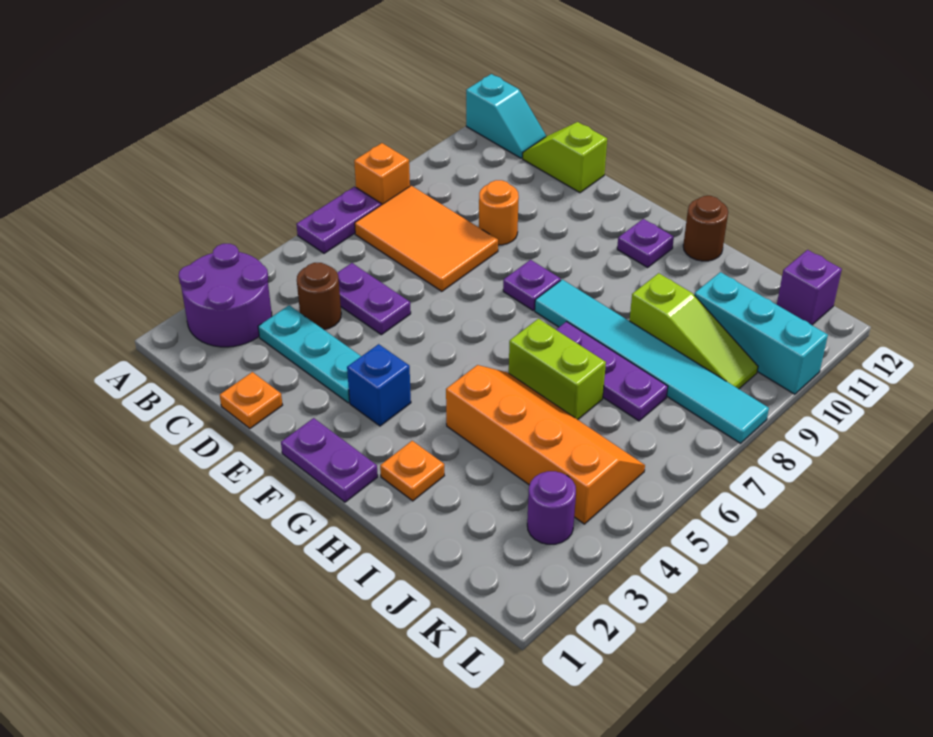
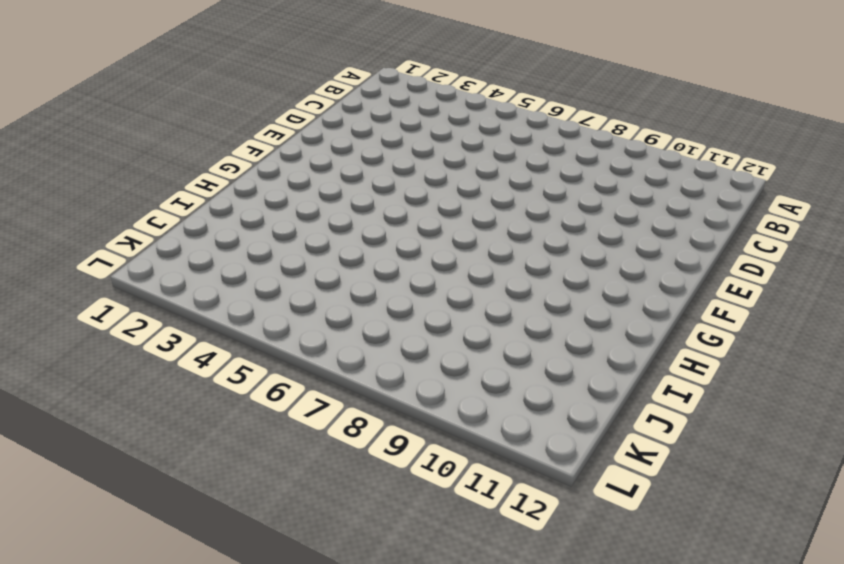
none -> purple 2x2 round brick [179,244,272,347]
none -> purple 1x2 plate [296,187,381,253]
none -> orange 1x1 brick [354,143,410,205]

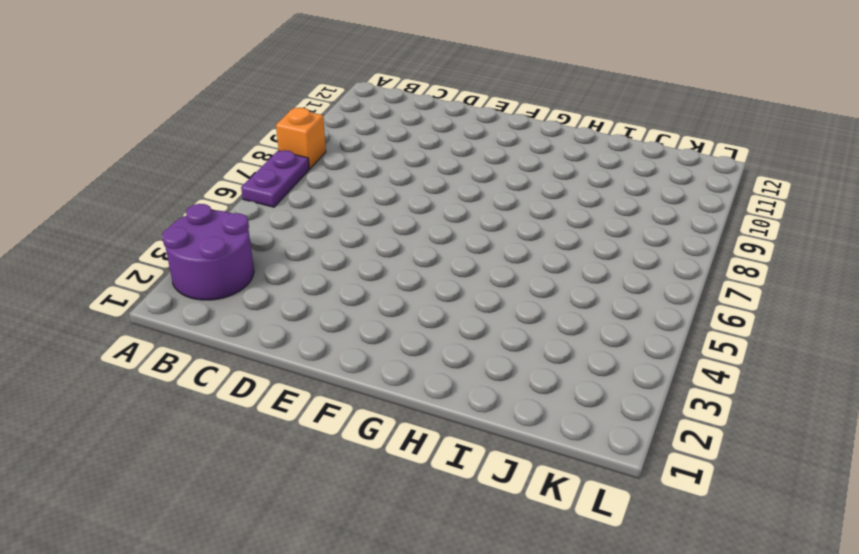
none -> cyan 1x2 slope [466,74,546,158]
none -> orange 2x3 tile [355,186,498,291]
none -> cyan 1x3 plate [258,305,361,403]

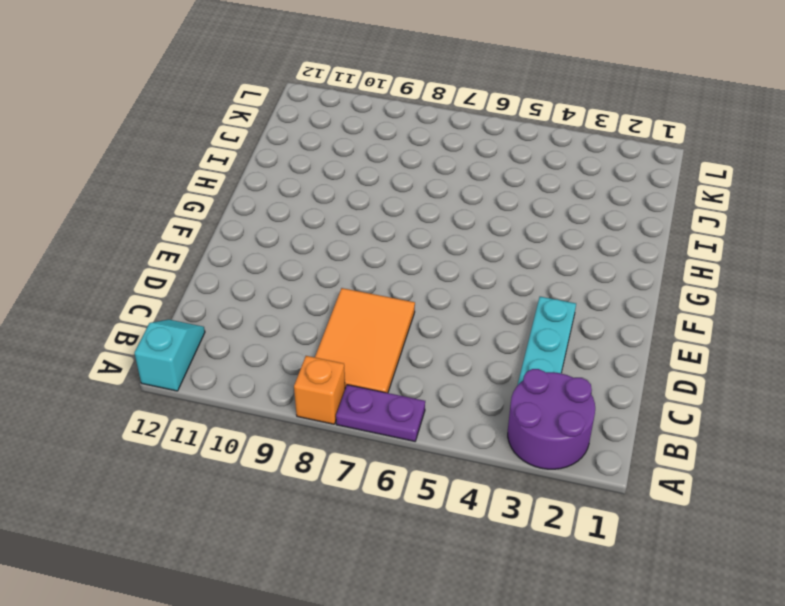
none -> brown 1x1 round brick [297,263,341,329]
none -> purple 1x2 plate [337,263,411,335]
none -> lime 1x2 slope [523,122,607,193]

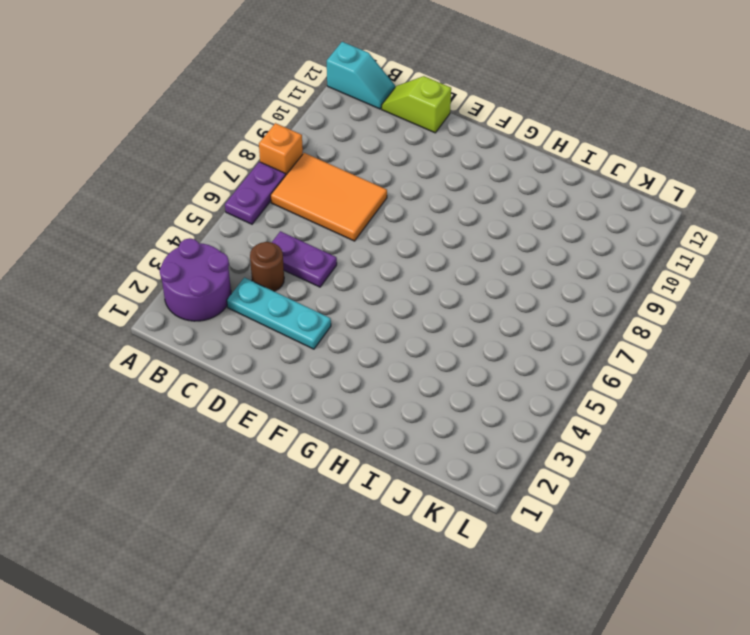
none -> orange 1x1 plate [220,372,282,428]
none -> orange 1x1 round brick [479,180,519,245]
none -> purple 1x2 plate [281,418,378,502]

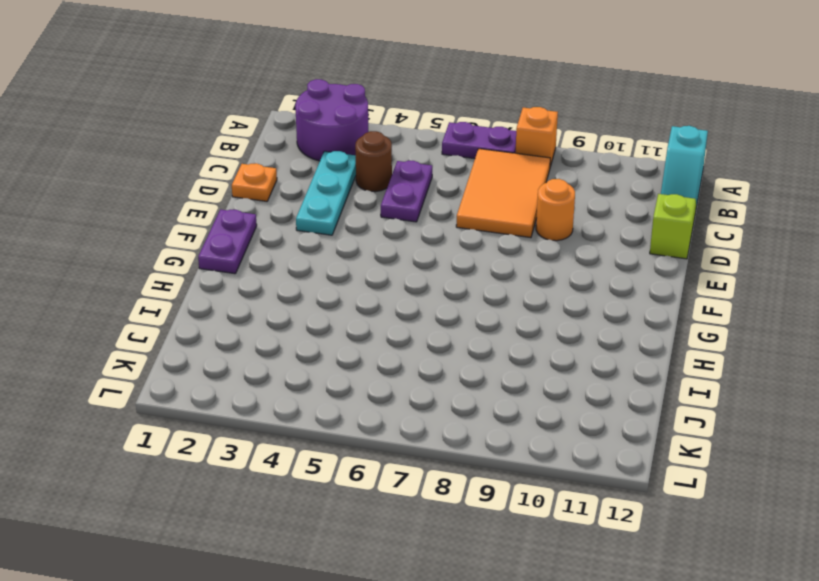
none -> blue 1x1 brick [347,344,411,426]
none -> purple 1x1 plate [503,260,561,310]
none -> cyan 1x6 tile [535,280,769,443]

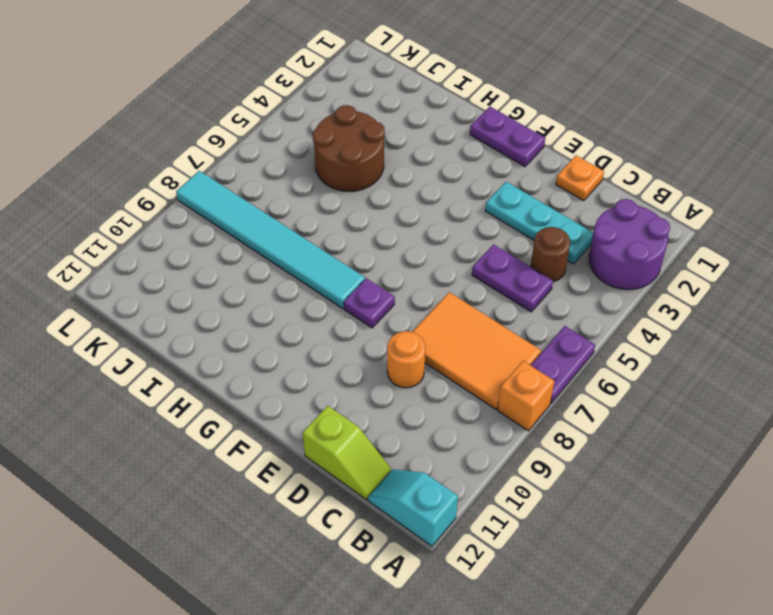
brown 2x2 round brick [313,105,385,191] -> orange 2x4 slope [446,365,645,524]
none -> blue 1x1 brick [347,344,411,426]
none -> purple 1x1 plate [617,219,674,267]
none -> orange 1x1 plate [380,441,444,501]

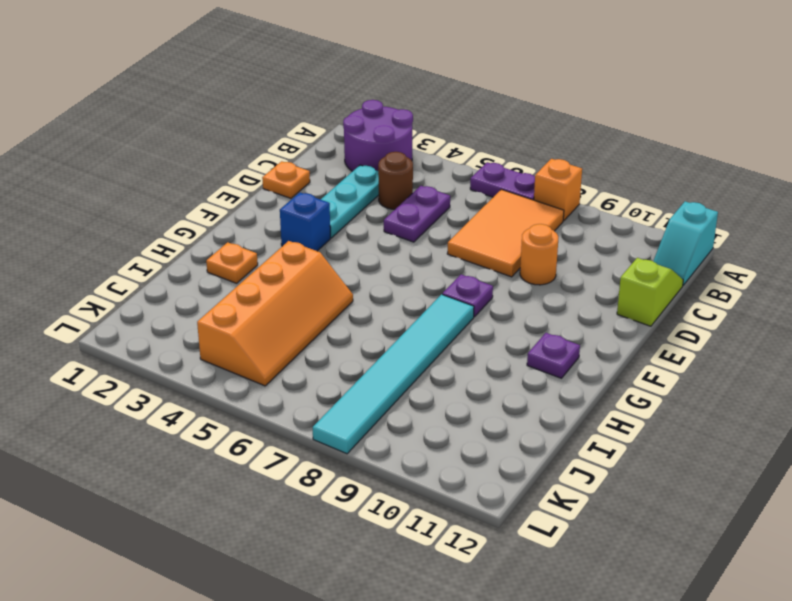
none -> purple 1x2 plate [281,418,378,502]
none -> lime 1x2 brick [509,319,606,420]
none -> purple 1x3 plate [556,322,668,421]

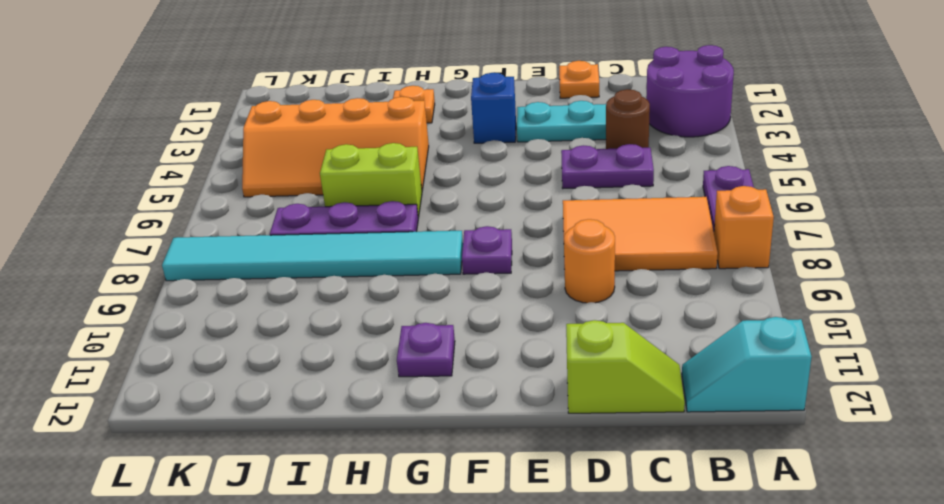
none -> purple 1x2 plate [281,418,378,502]
none -> brown 1x1 round brick [683,196,728,261]
none -> lime 1x3 slope [629,273,758,389]

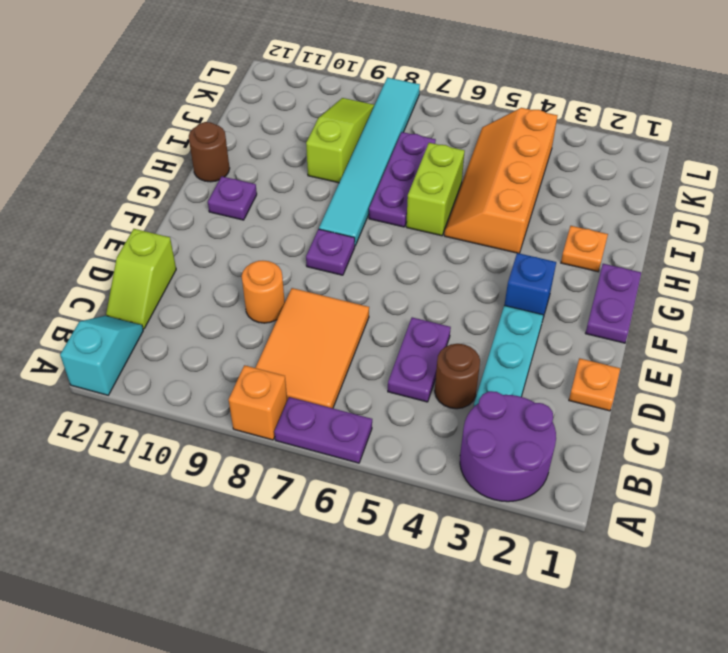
none -> cyan 1x3 brick [694,272,828,394]
none -> purple 1x1 round brick [527,471,576,544]
none -> purple 1x1 brick [777,250,842,325]

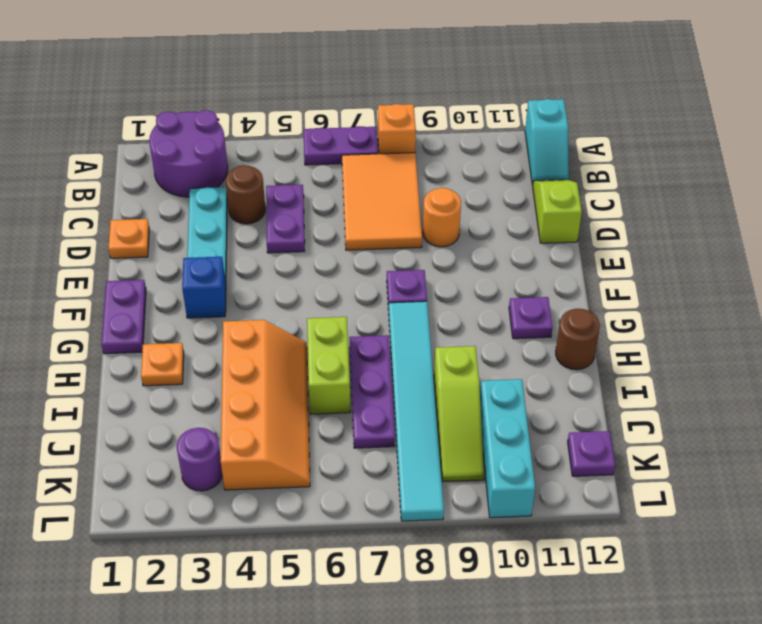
purple 1x1 plate [568,431,615,476] -> purple 1x1 brick [777,250,842,325]

